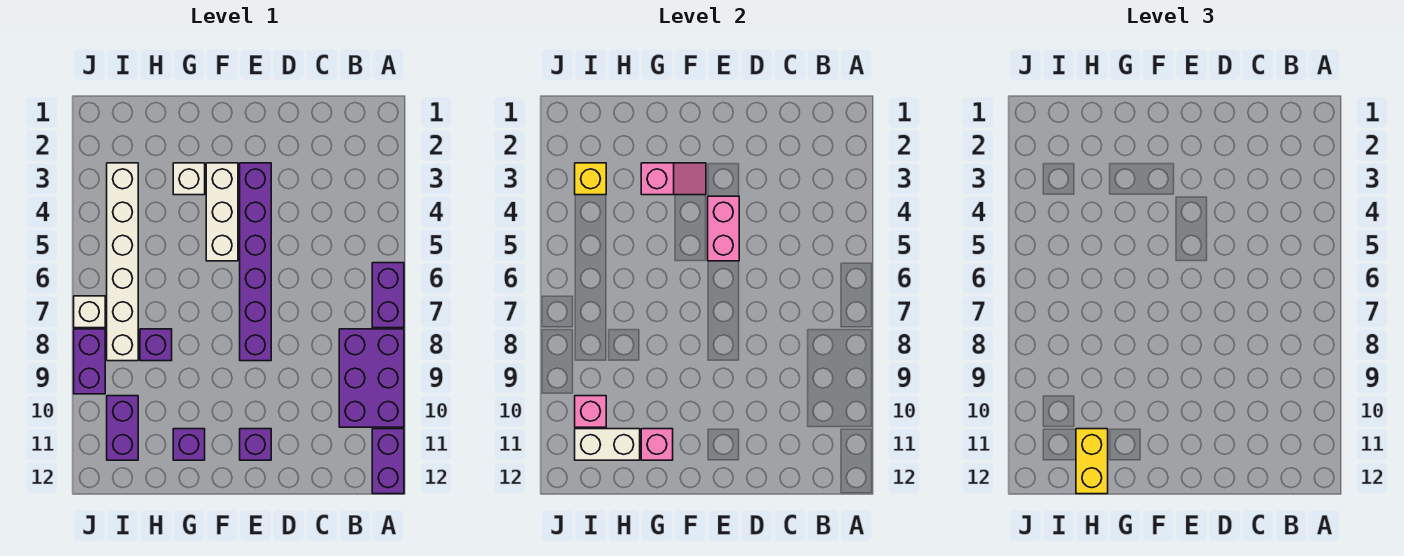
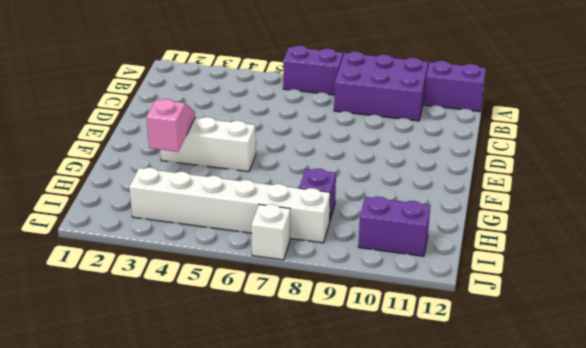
none -> purple 1x6 brick [240,163,271,361]
none -> purple 1x1 brick [240,429,271,460]
none -> white 1x1 brick [173,163,205,195]

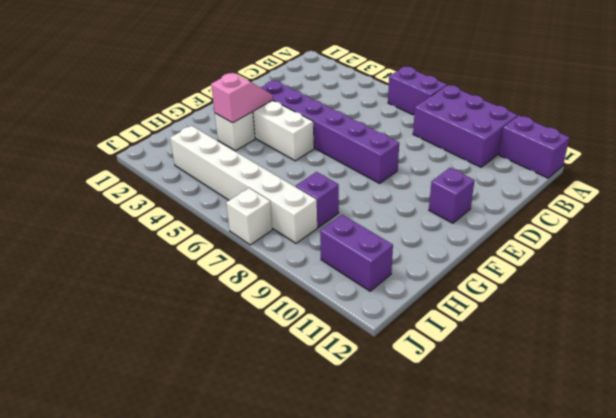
none -> purple 1x1 brick [173,429,205,460]
none -> purple 1x2 brick [74,329,105,394]
none -> pink 1x2 brick [708,196,739,261]

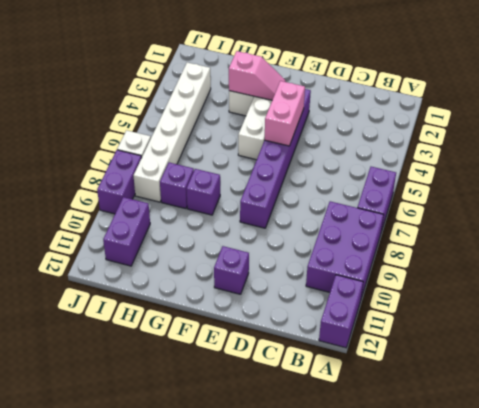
purple 1x1 brick [186,169,220,215] -> purple 1x1 brick moved to [173,429,205,460]
none -> pink 1x1 brick [641,429,673,460]
none -> white 1x2 brick [575,429,640,460]
none -> yellow 1x1 brick [575,163,606,195]

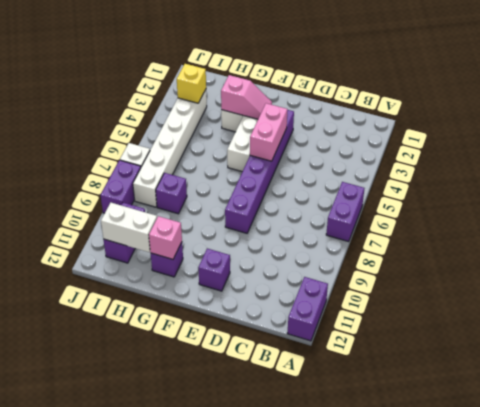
none -> purple 2x3 brick [339,329,404,427]
none -> pink 1x1 brick [575,396,606,427]
none -> yellow 1x2 brick [1076,429,1108,494]

